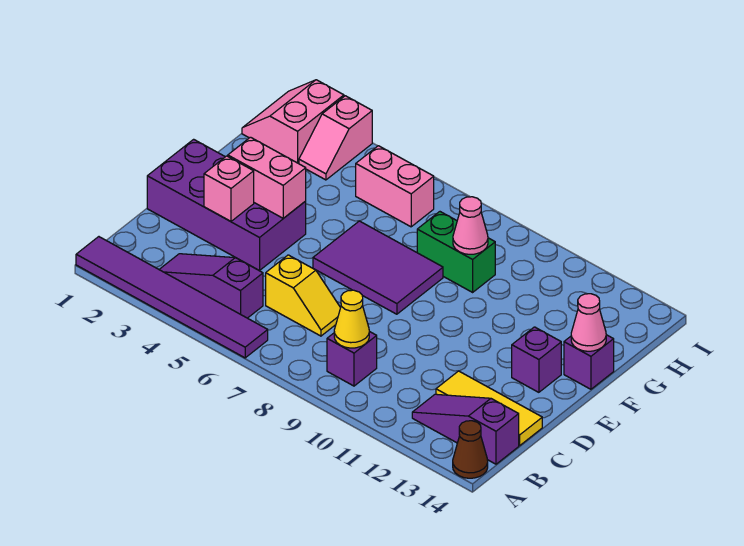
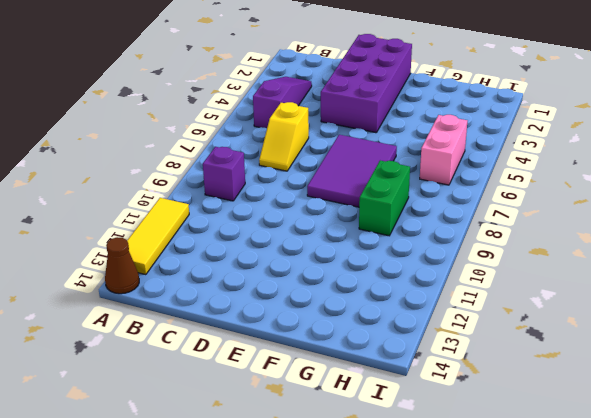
yellow 1x3 tile [127,198,189,275] -> yellow 1x3 tile moved to [436,371,542,445]
none -> purple 1x6 tile [76,237,268,358]
none -> purple 1x3 slope [412,394,519,464]
none -> purple 1x1 brick [512,327,561,392]

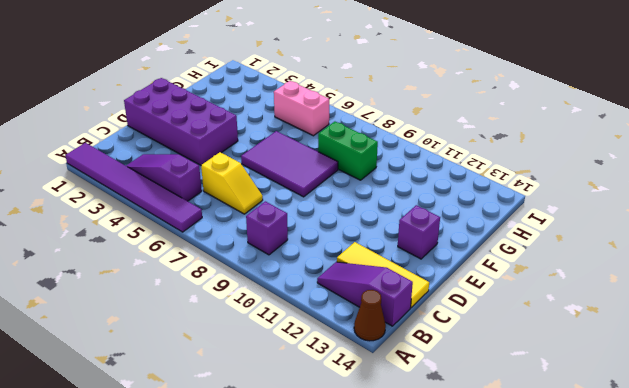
none -> purple 1x1 brick [564,335,614,389]
none -> pink 2x2 slope [242,80,344,164]
none -> pink 1x2 slope [299,96,372,180]

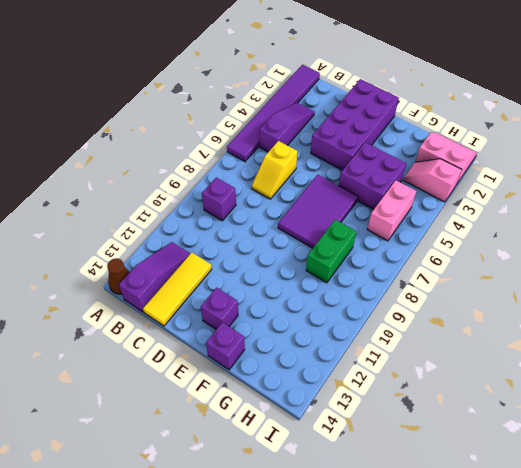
purple 2x2 brick [339,142,406,209] -> none
none -> yellow 1x1 cone [334,290,369,348]
none -> pink 1x1 brick [204,156,254,221]
none -> pink 1x2 brick [228,137,306,218]

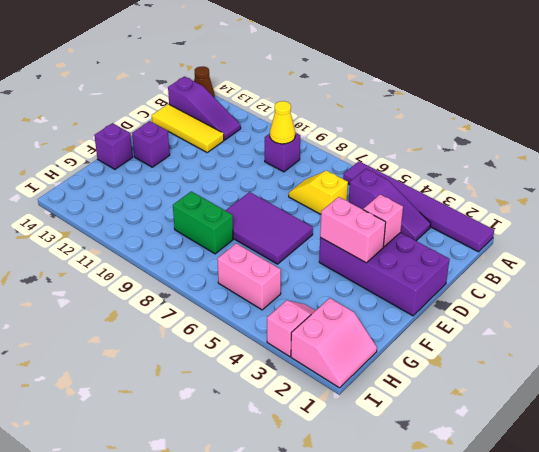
none -> pink 1x1 cone [571,294,606,351]
none -> pink 1x1 cone [453,197,488,254]

